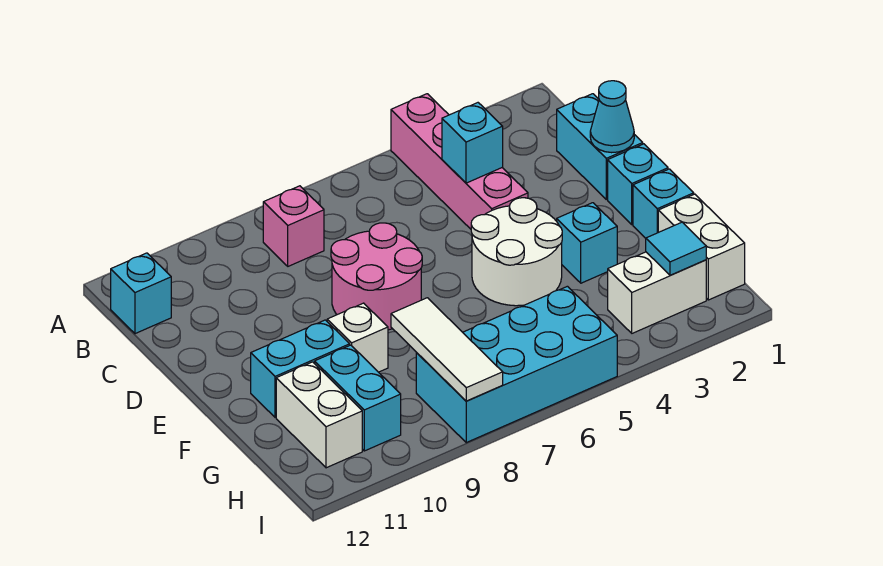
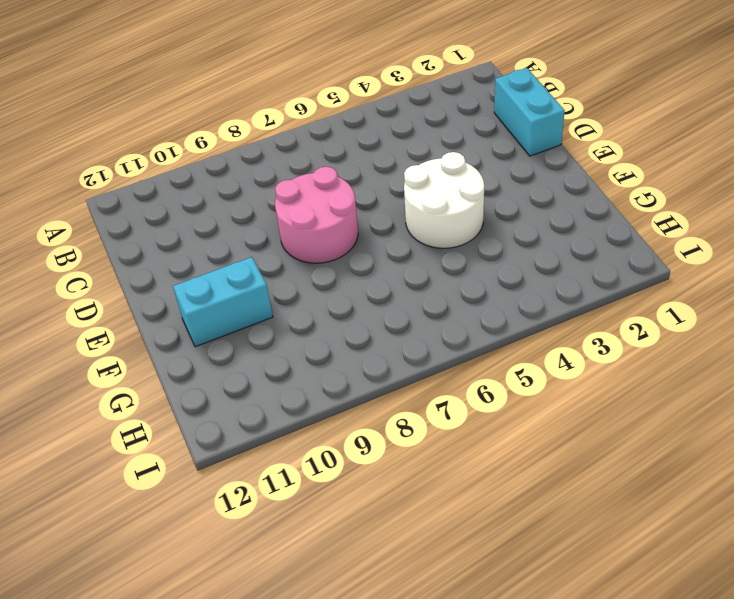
none -> pink 1x4 brick [391,94,528,229]
none -> pink 1x1 brick [263,186,324,266]
none -> cyan 1x1 brick [111,253,171,334]

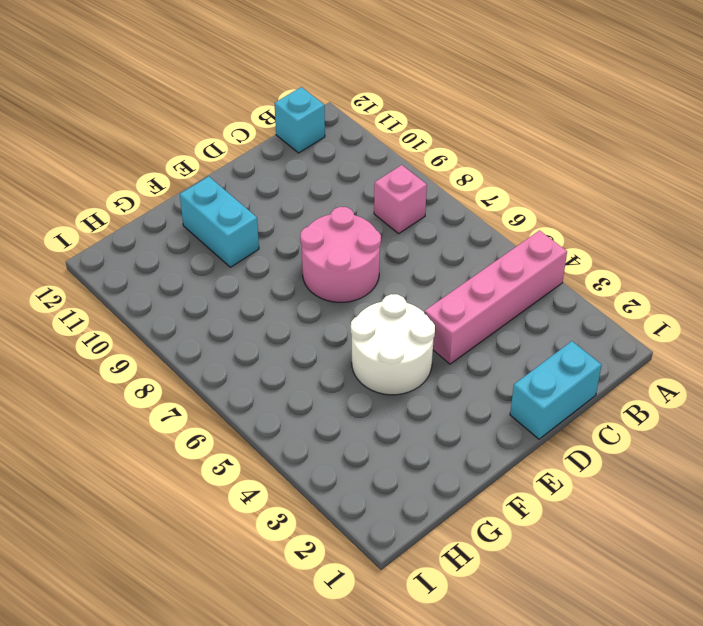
none -> cyan 1x1 brick [608,144,668,224]
none -> cyan 1x1 brick [633,169,694,238]
none -> cyan 1x1 brick [557,203,617,283]

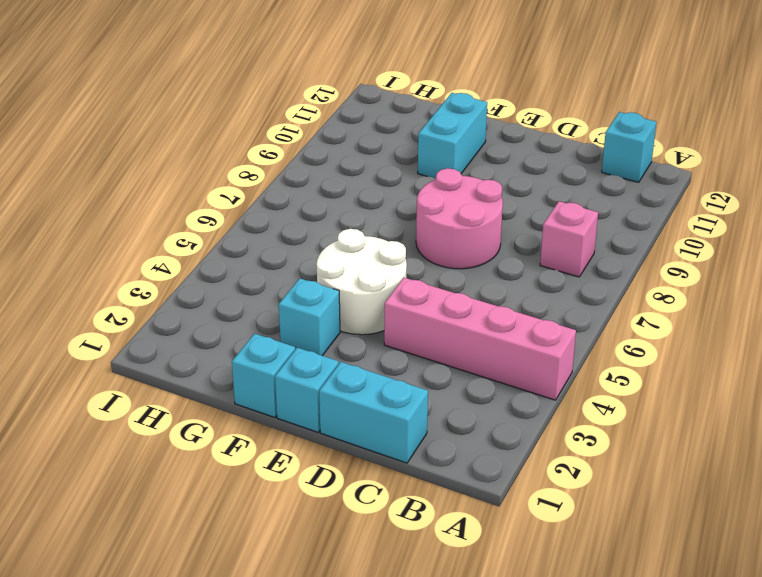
none -> white 1x1 brick [327,303,388,372]
none -> white 1x2 brick [658,194,745,300]
none -> cyan 1x2 brick [315,345,401,451]

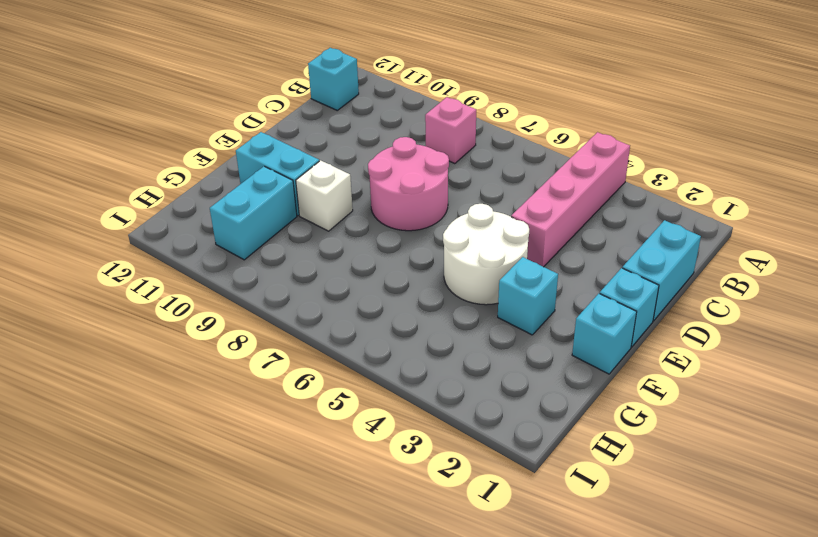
none -> white 1x2 brick [658,194,745,300]
none -> white 1x2 brick [276,362,362,468]
none -> white 1x2 brick [608,252,706,333]

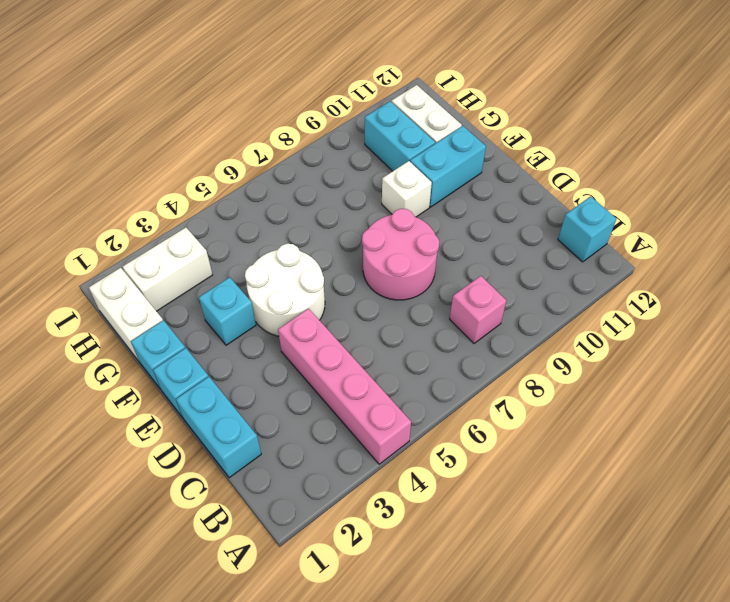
none -> cyan 2x4 brick [416,286,617,443]
none -> cyan 1x1 brick [442,103,503,183]
none -> cyan 1x1 cone [590,81,634,153]

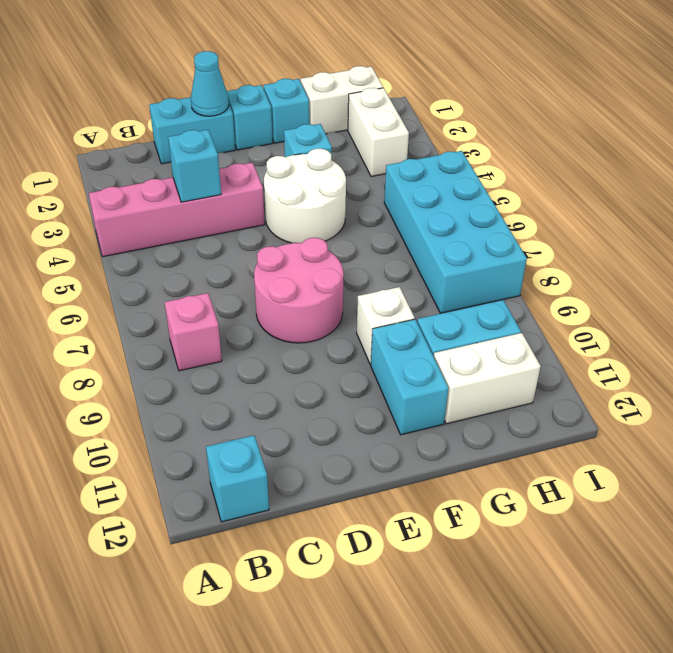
none -> white 1x3 tile [391,298,503,401]
none -> cyan 1x1 tile [646,222,706,275]

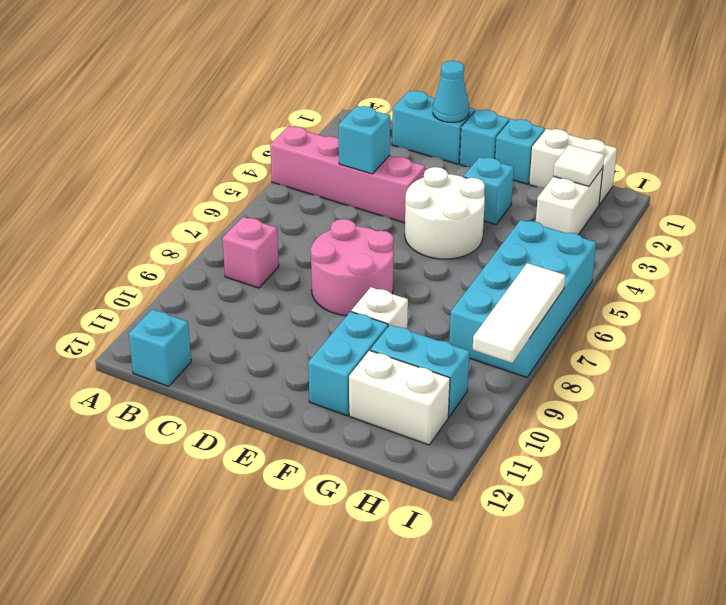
white 1x1 tile [553,145,604,186] -> cyan 1x1 tile [646,222,706,275]
white 1x3 tile [473,263,565,363] -> white 1x3 tile turned to [391,298,503,401]

